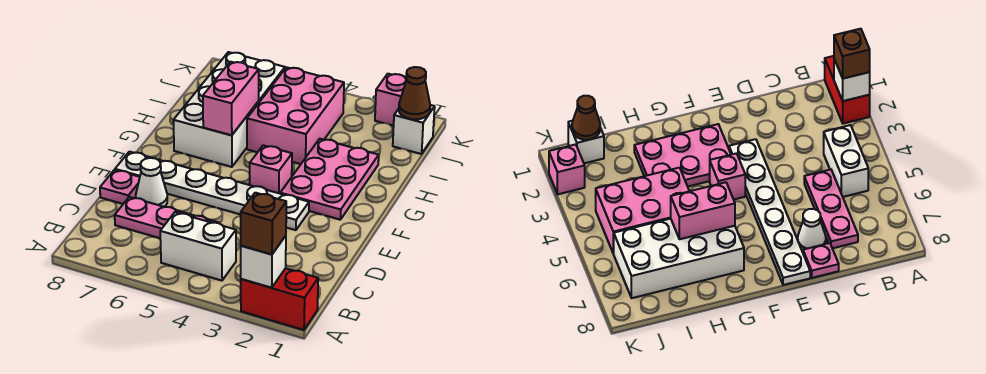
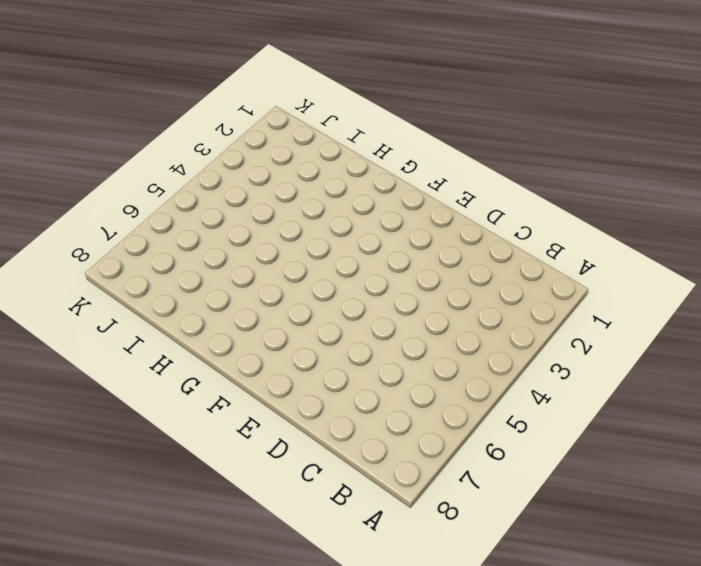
none -> red 1x2 brick [241,268,318,330]
none -> white 1x2 brick [160,212,236,281]
none -> pink 1x3 plate [115,197,219,238]

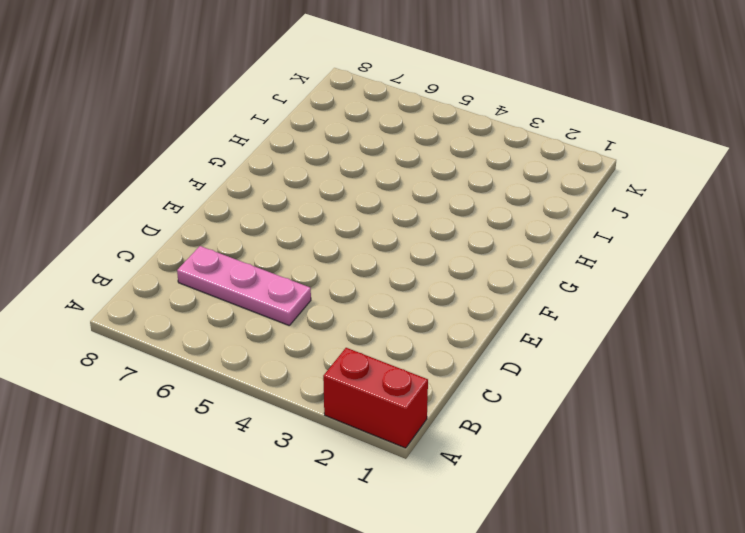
none -> white 1x2 brick [160,212,236,281]
none -> white 1x1 cone [136,158,167,207]
none -> pink 1x1 plate [100,170,140,204]

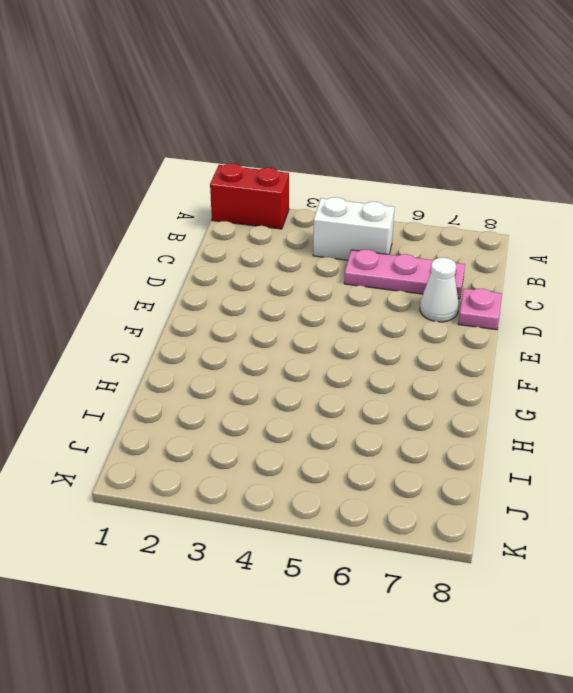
none -> white 1x6 plate [115,152,309,230]
none -> pink 2x3 plate [280,139,379,220]
none -> pink 1x1 brick [250,145,292,193]

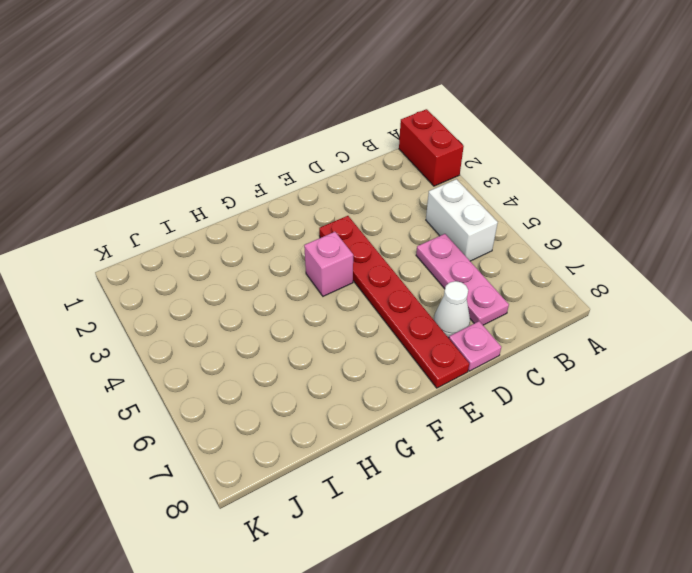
red 1x6 plate [319,216,469,388] -> white 1x6 plate [115,152,309,230]
none -> pink 2x3 plate [280,139,379,220]
none -> white 2x4 brick [173,52,285,167]
none -> pink 2x3 brick [247,67,344,164]

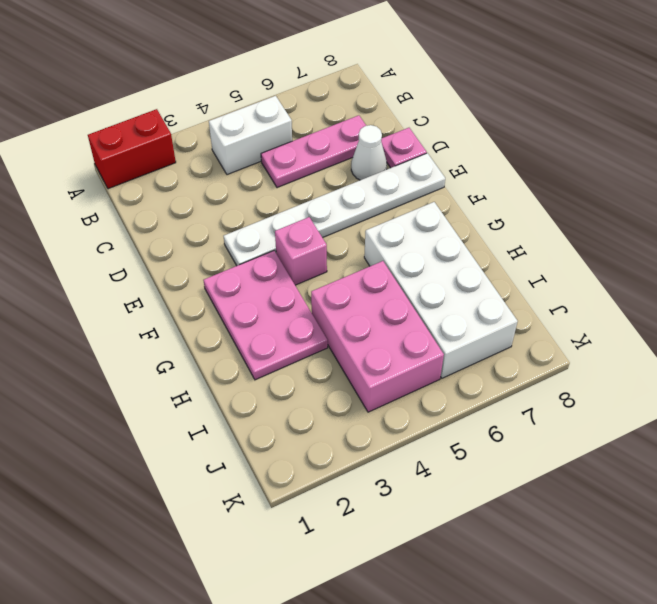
none -> white 1x1 brick [393,105,435,154]
none -> pink 1x1 brick [375,74,406,126]
none -> white 1x1 brick [241,236,286,288]

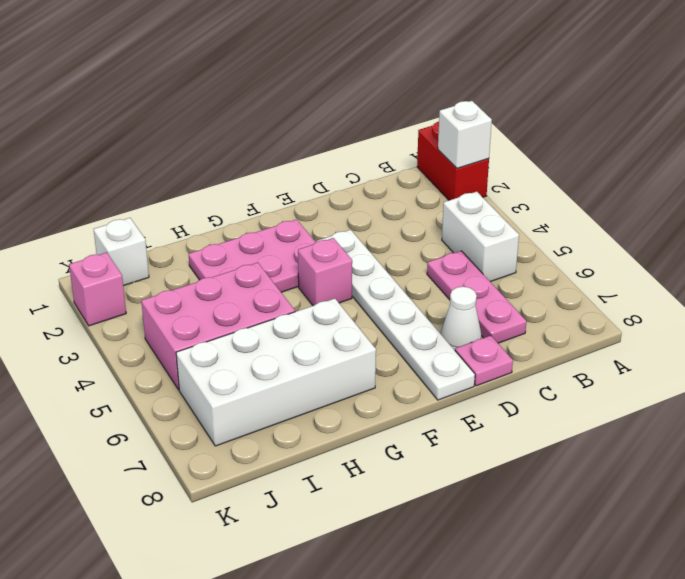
none -> pink 1x2 brick [203,62,259,135]
none -> brown 1x1 cone [399,67,430,119]
none -> brown 1x1 brick [241,193,286,254]

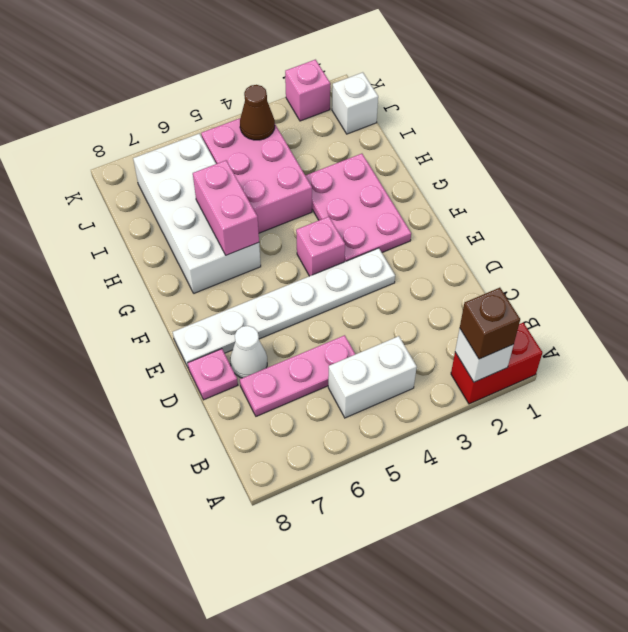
brown 1x1 cone [240,85,275,140] -> brown 1x1 cone moved to [399,67,430,119]

